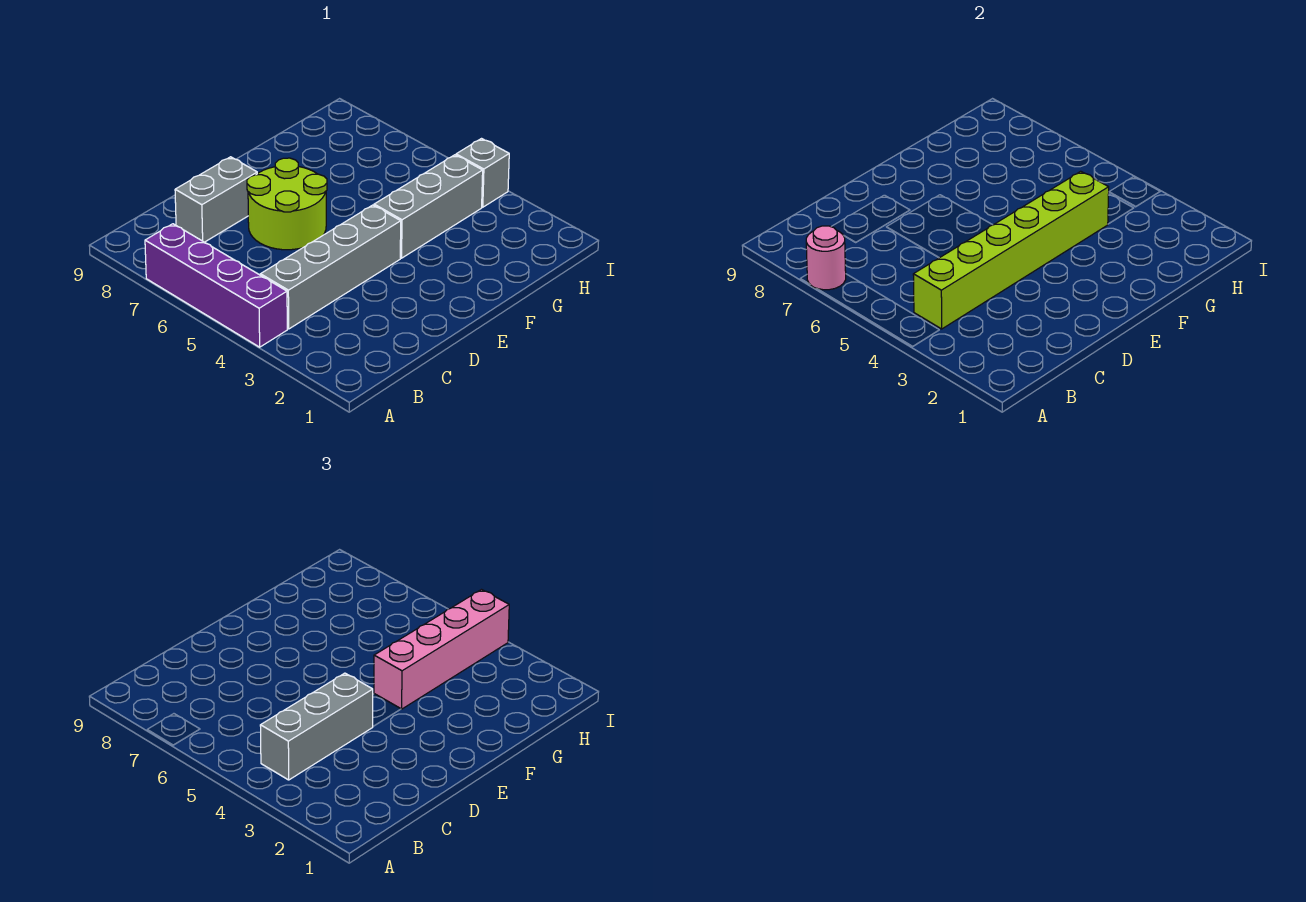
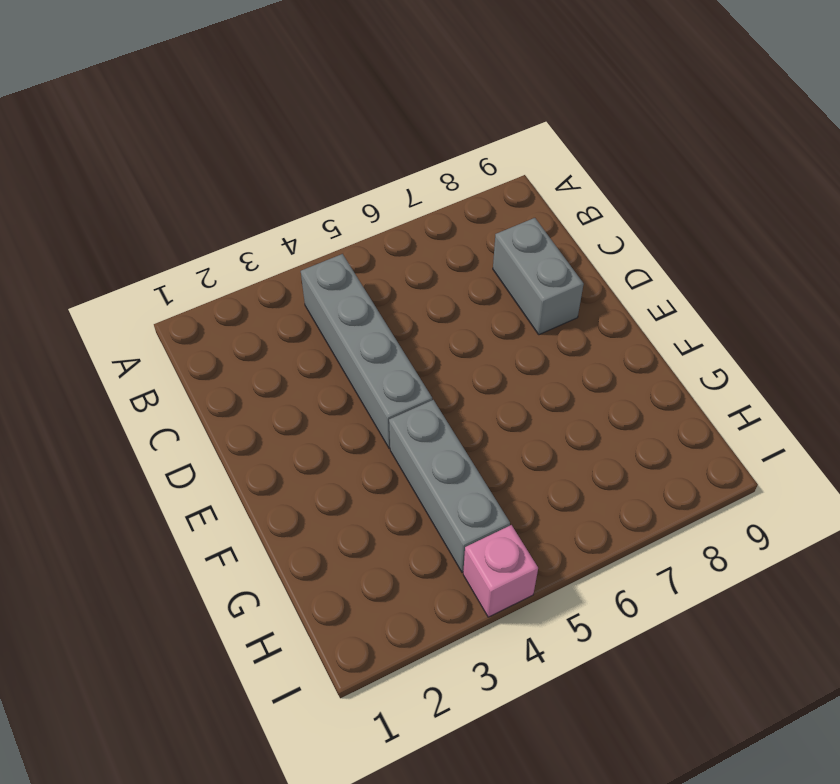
pink 1x1 brick [463,525,538,617] -> grey 1x1 brick [456,139,509,207]
none -> purple 1x4 brick [145,224,287,347]
none -> lime 2x2 round brick [247,158,327,250]

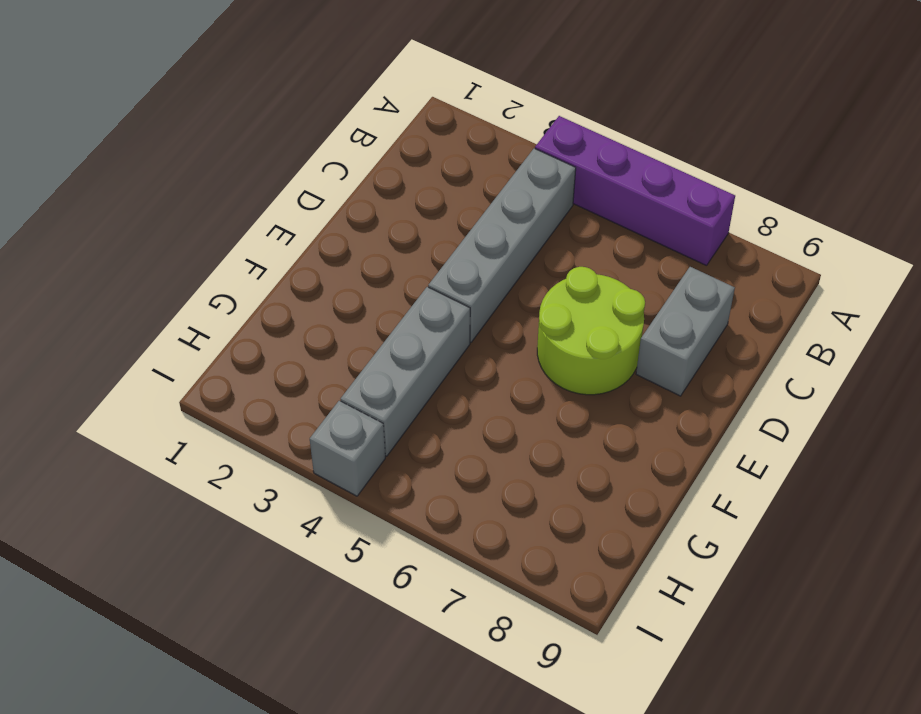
none -> pink 1x1 round brick [806,226,846,290]
none -> lime 1x6 brick [913,171,1109,329]

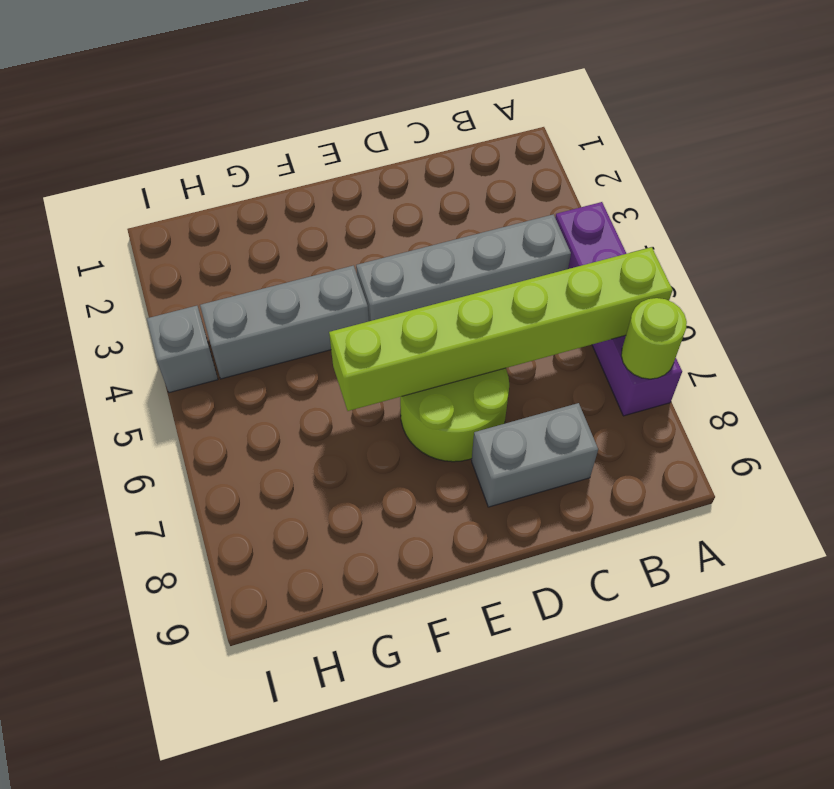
lime 1x6 brick [329,247,673,411] -> lime 1x6 brick moved to [913,171,1109,329]
lime 1x1 round brick [621,298,687,379] -> pink 1x1 round brick [806,226,846,290]
none -> grey 1x3 brick [260,673,373,780]
none -> pink 1x4 brick [374,590,509,709]

